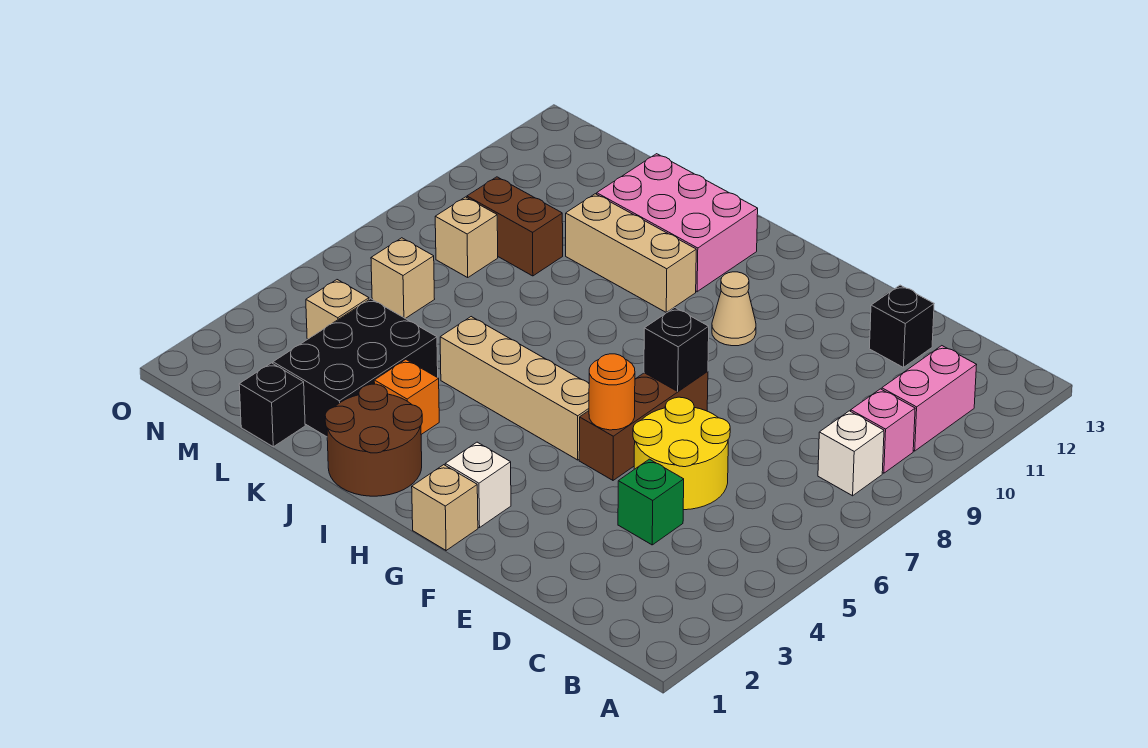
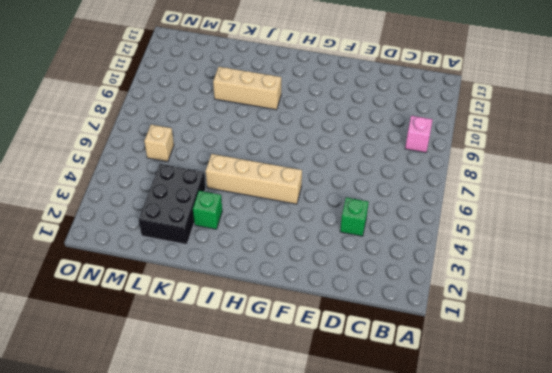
green 1x1 brick [193,191,222,229] -> orange 1x1 brick [374,360,439,434]
none -> white 1x1 brick [818,411,884,496]
none -> pink 1x2 brick [882,346,976,451]
none -> yellow 2x2 round brick [633,397,730,510]

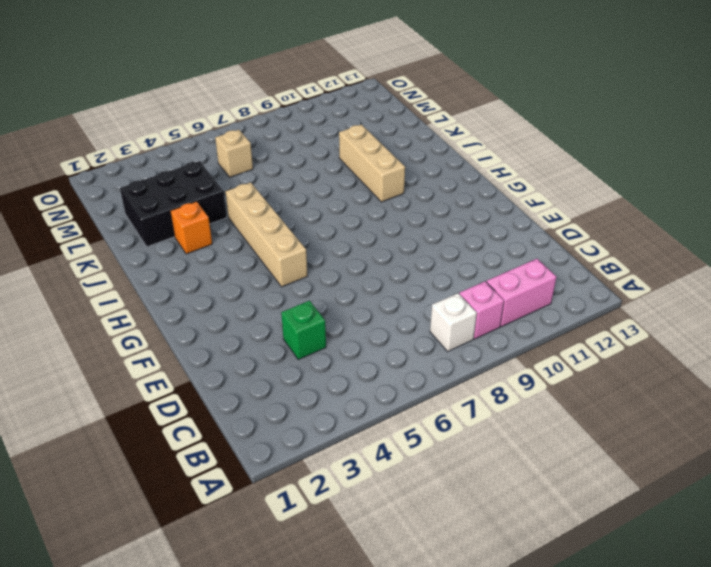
none -> yellow 2x2 round brick [633,397,730,510]
none -> black 1x1 brick [869,285,934,367]
none -> brown 1x3 brick [579,371,708,480]

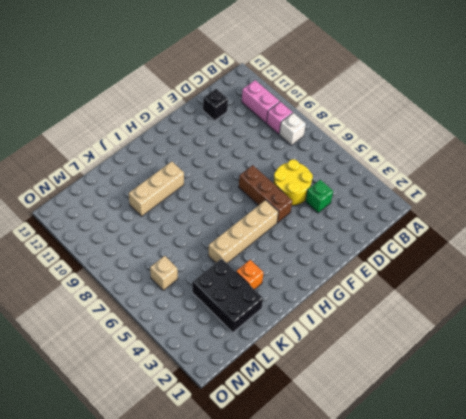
none -> tan 1x1 brick [412,465,478,550]
none -> white 1x1 brick [445,442,511,528]
none -> tan 1x1 cone [712,272,756,346]

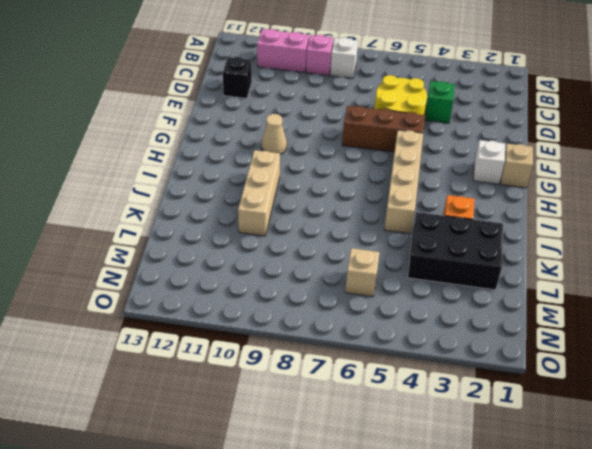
none -> brown 2x2 round brick [325,384,422,496]
none -> pink 2x3 brick [597,154,758,292]
none -> black 1x1 brick [239,363,305,447]

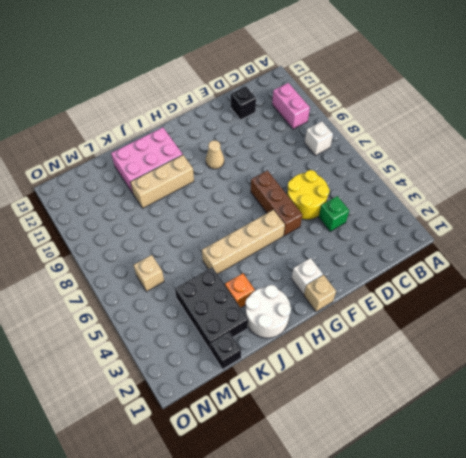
white 2x2 round brick [245,285,291,338] -> brown 2x2 round brick [325,384,422,496]
none -> pink 1x1 brick [851,389,915,473]
none -> brown 1x2 brick [467,177,563,276]
none -> tan 1x1 brick [306,280,369,339]

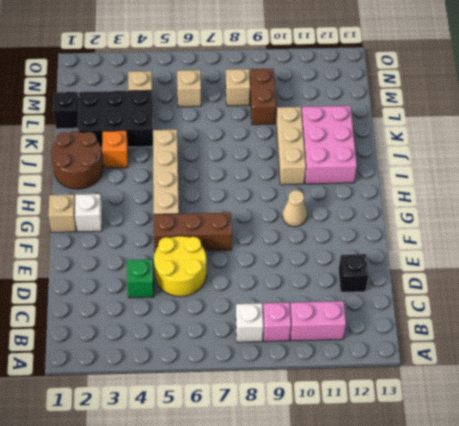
none -> orange 1x1 round brick [589,354,635,430]
none -> black 1x1 brick [644,308,709,391]

